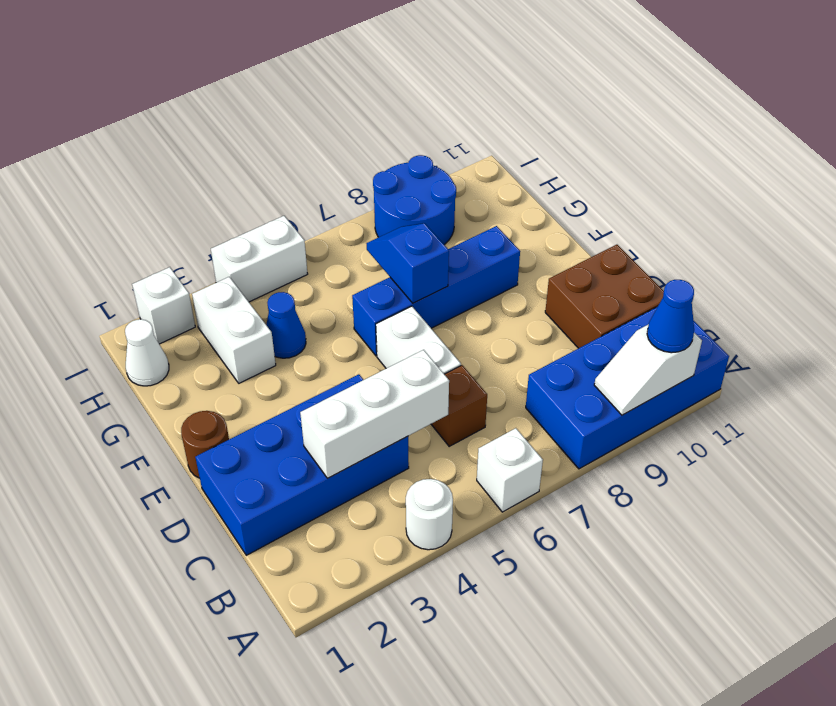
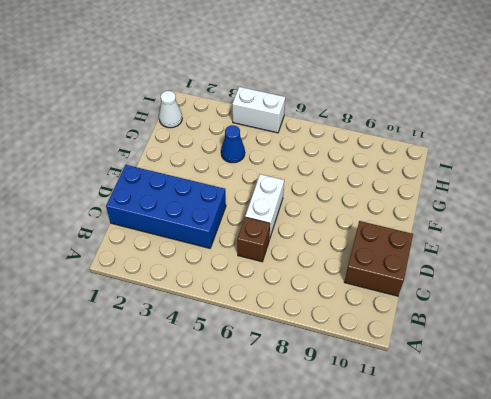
none -> white 1x1 round brick [406,479,453,550]
none -> white 1x1 brick [477,428,543,512]
none -> blue 2x4 brick [526,307,729,469]

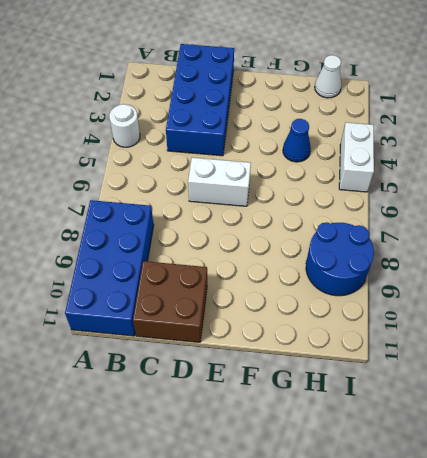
none -> white 1x1 brick [477,428,543,512]
none -> brown 1x1 brick [431,365,487,446]
none -> brown 1x1 round brick [181,411,229,478]

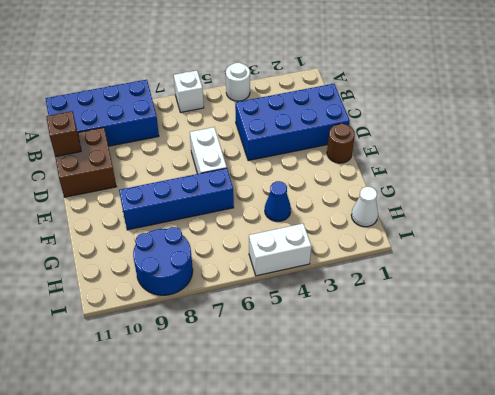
brown 1x1 brick [46,111,81,157] -> brown 1x1 brick moved to [431,365,487,446]
none -> white 1x2 brick [192,277,276,383]
none -> white 1x1 brick [132,267,195,344]
none -> white 1x2 slope [594,324,702,415]

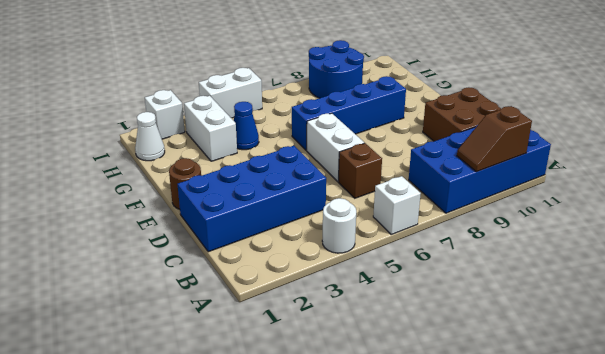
brown 1x2 slope [457,106,532,172] -> white 1x2 slope [594,324,702,415]
none -> white 1x3 brick [300,350,449,478]
none -> blue 1x2 slope [366,223,449,303]
none -> blue 1x1 cone [647,280,694,353]

